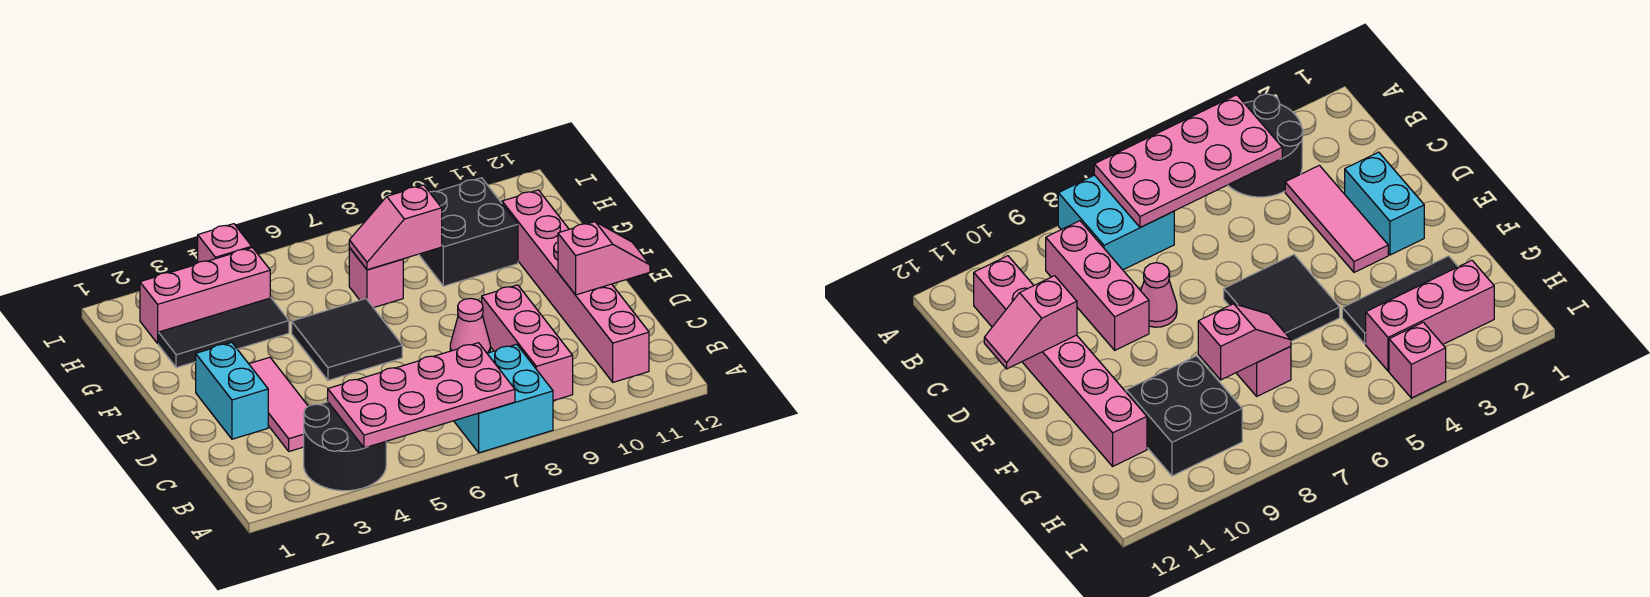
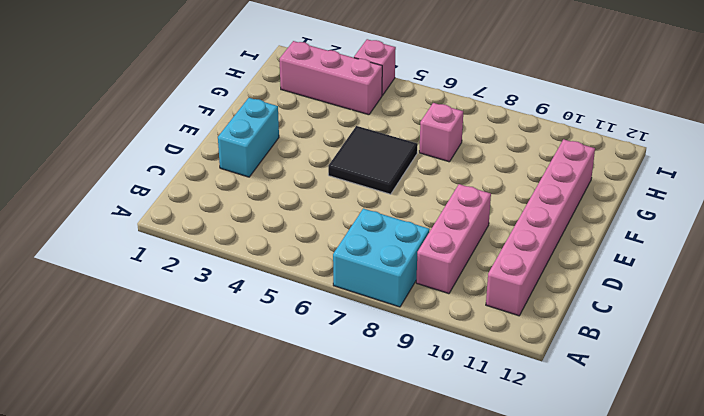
none -> black 2x2 round brick [304,402,386,491]
none -> pink 1x3 tile [249,357,308,451]
none -> pink 1x1 cone [450,298,490,353]

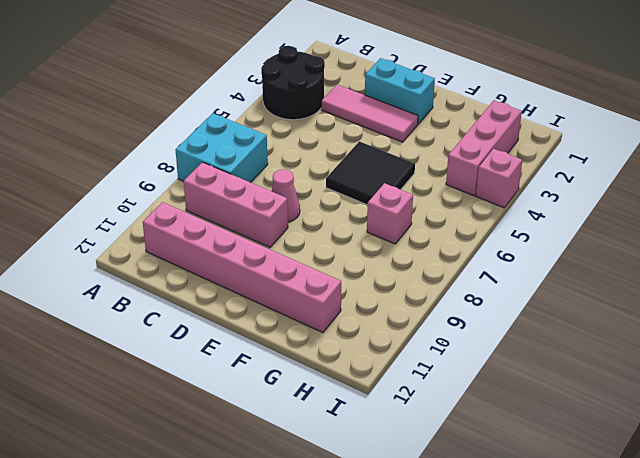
none -> black 1x3 tile [158,298,289,368]
none -> black 2x2 brick [419,178,518,286]
none -> pink 2x4 plate [328,343,515,448]

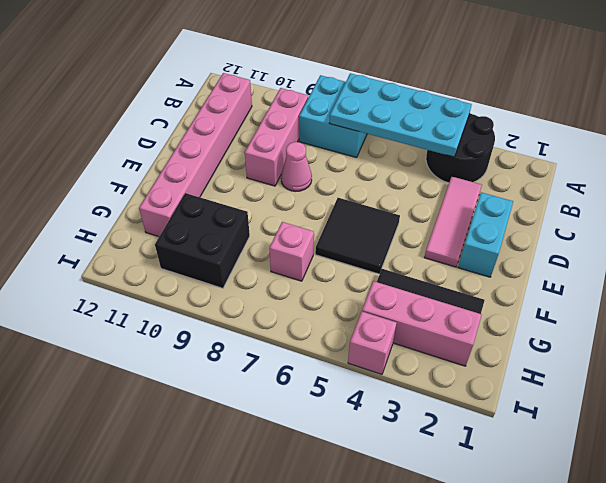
cyan 2x4 plate [329,73,472,157] -> pink 2x4 plate [328,343,515,448]
none -> pink 1x2 slope [558,222,650,295]
none -> pink 1x2 slope [349,185,442,270]

